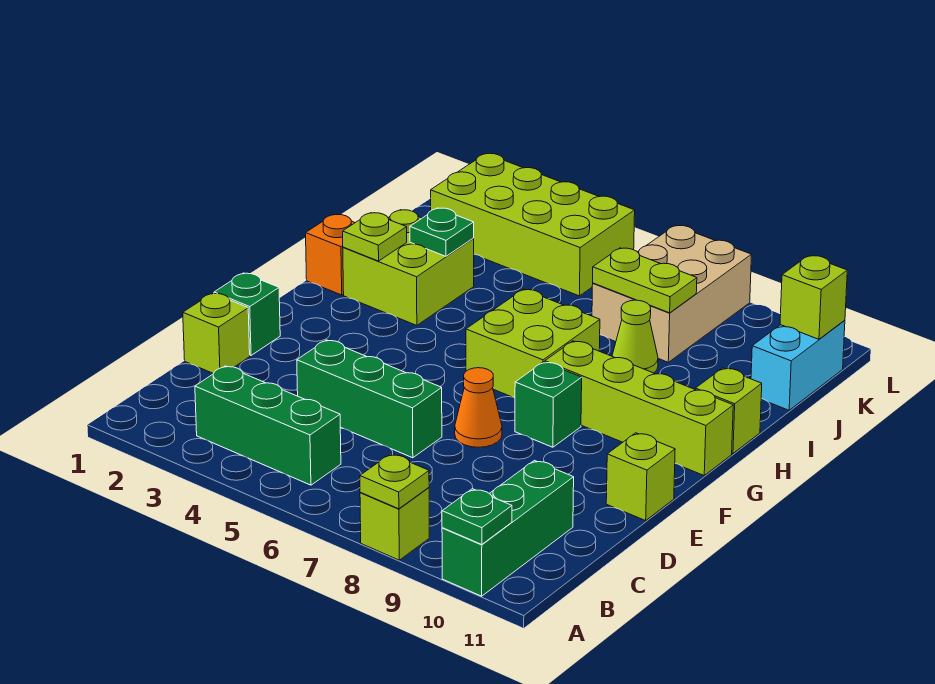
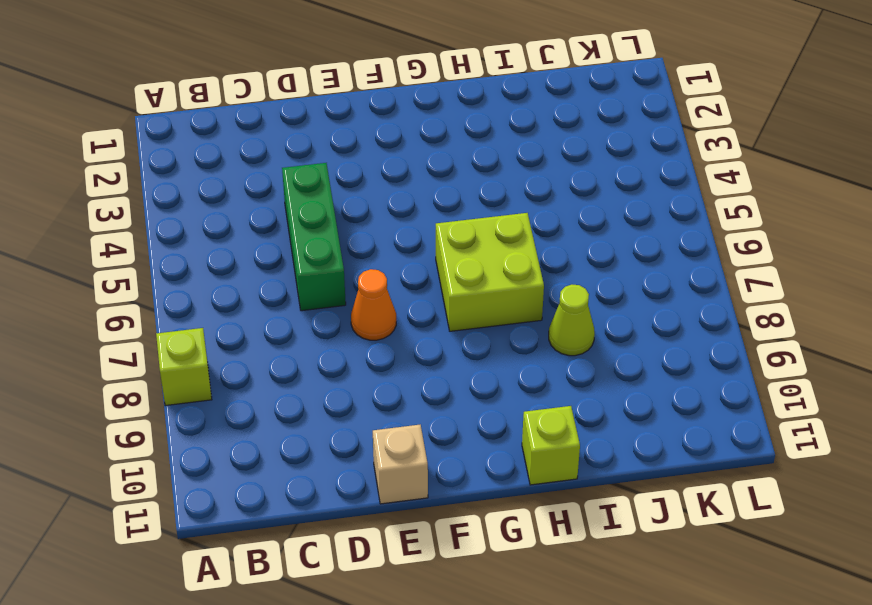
tan 1x1 brick [373,425,428,504] -> lime 1x1 brick [606,433,675,521]
none -> green 1x3 brick [442,460,574,596]
none -> green 1x3 brick [195,366,341,485]
none -> lime 1x1 brick [183,293,250,373]

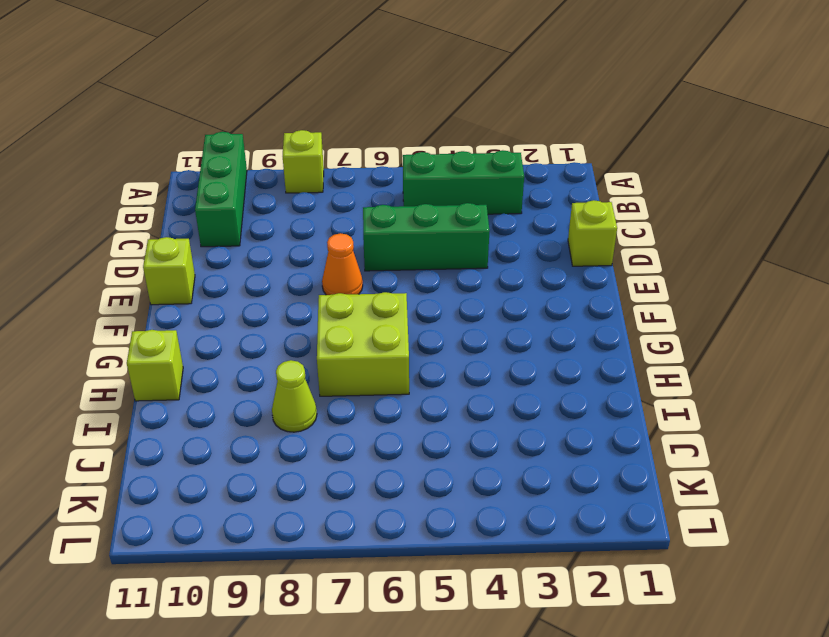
none -> green 1x1 brick [214,273,280,355]
none -> green 1x1 brick [515,362,582,447]
none -> lime 1x4 brick [545,341,733,475]

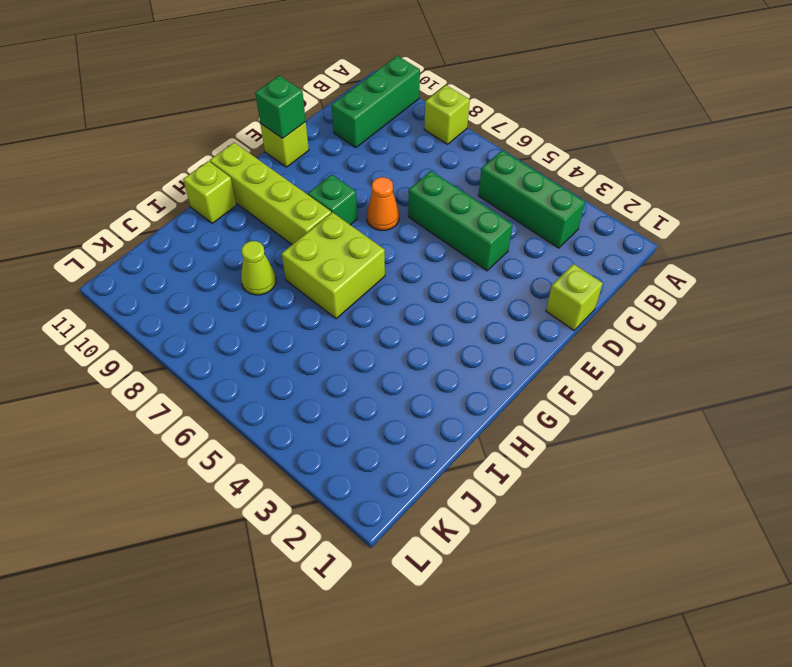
green 1x1 brick [255,76,306,138] -> green 1x1 brick moved to [214,273,280,355]
none -> orange 1x1 brick [306,214,355,295]
none -> lime 2x2 brick [343,210,474,325]
none -> tan 2x3 brick [592,225,751,362]

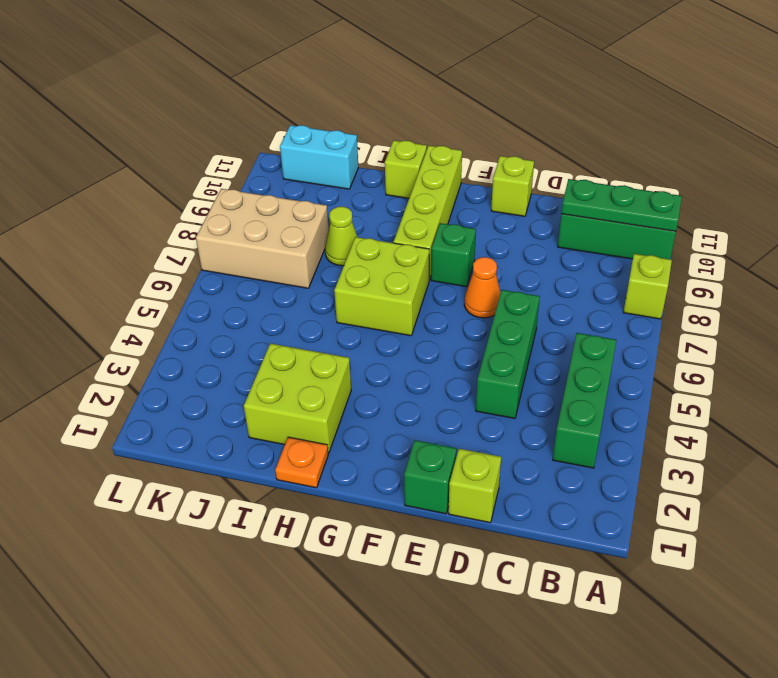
green 1x3 plate [561,179,682,231] -> green 1x1 plate [442,489,512,545]
orange 1x1 plate [275,437,328,488] -> orange 1x1 brick [306,214,355,295]
none -> lime 2x4 brick [431,153,635,296]
none -> lime 1x1 plate [360,454,429,509]
none -> lime 1x1 plate [343,213,407,261]

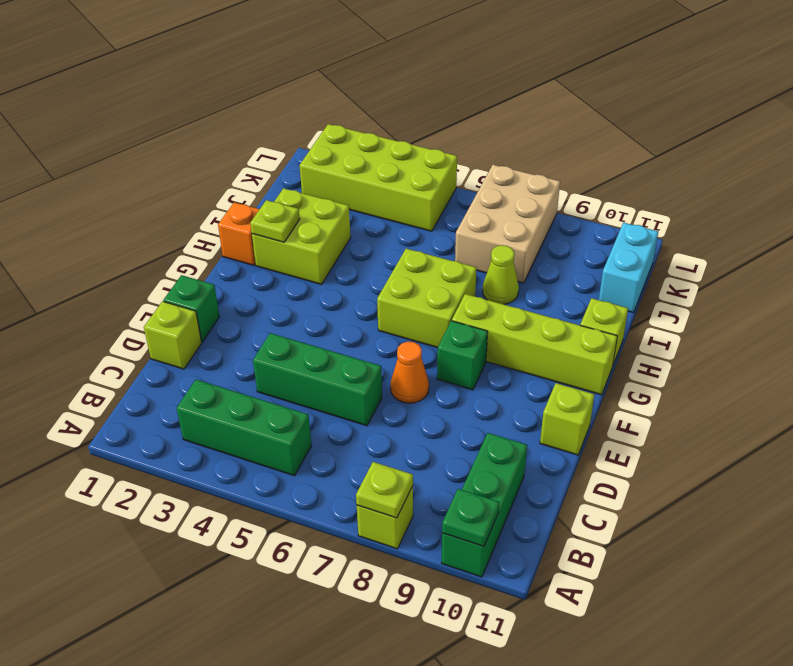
none -> green 1x1 plate [410,208,474,256]
none -> lime 1x2 plate [593,248,697,313]
none -> lime 1x1 brick [780,256,847,339]

